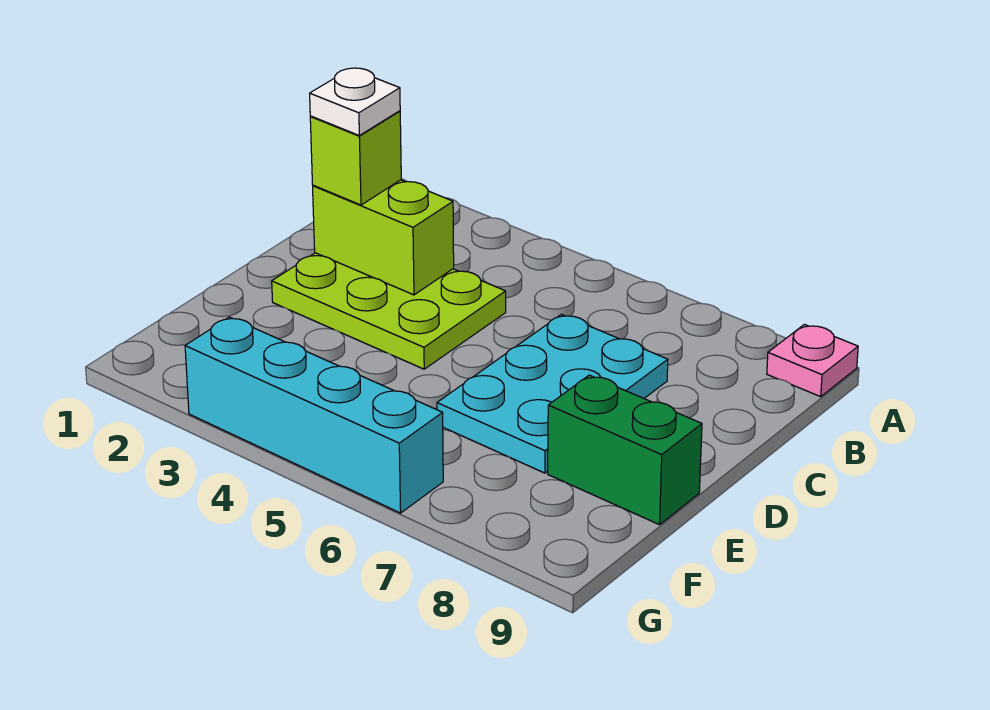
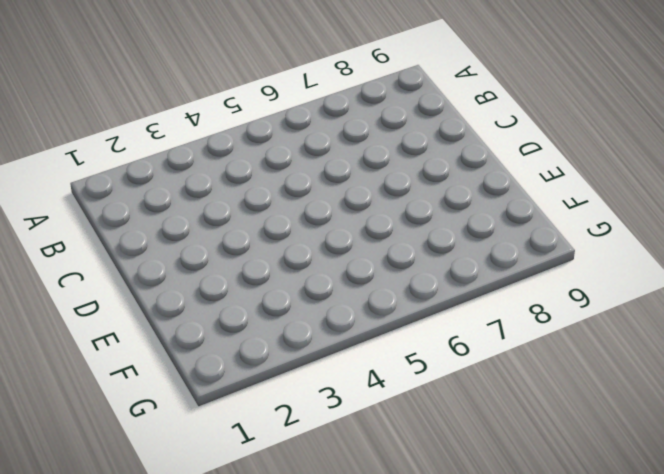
none -> pink 1x1 plate [767,325,858,397]
none -> lime 2x3 plate [272,253,506,369]

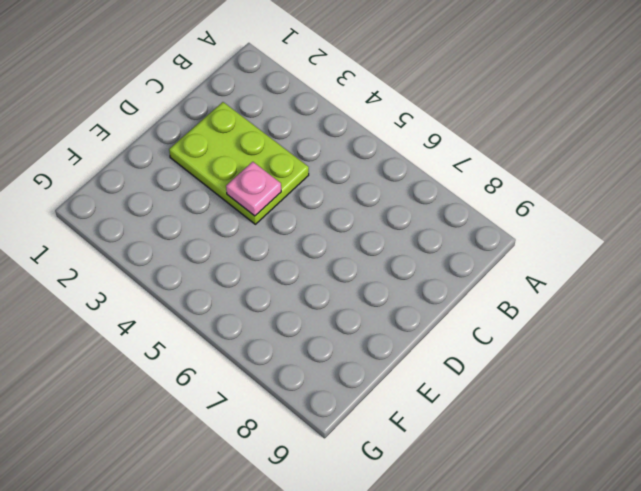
pink 1x1 plate [226,162,281,216] -> pink 1x1 plate moved to [767,325,858,397]
none -> cyan 2x3 plate [437,314,668,473]
none -> green 1x2 brick [548,375,702,525]

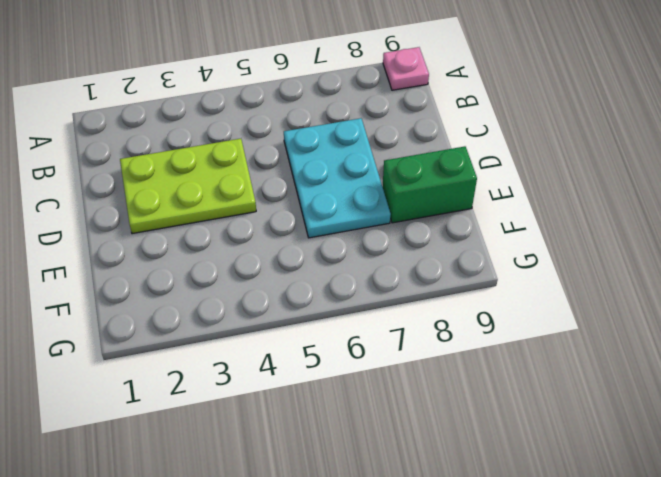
none -> cyan 1x4 brick [185,317,443,513]
none -> lime 1x2 brick [313,180,454,295]

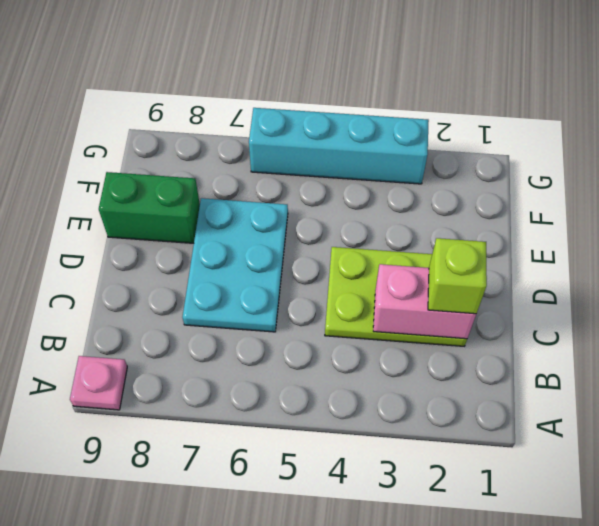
pink 1x2 brick [373,264,476,339] -> lime 1x2 brick [313,180,454,295]
none -> white 1x1 plate [310,68,400,135]

